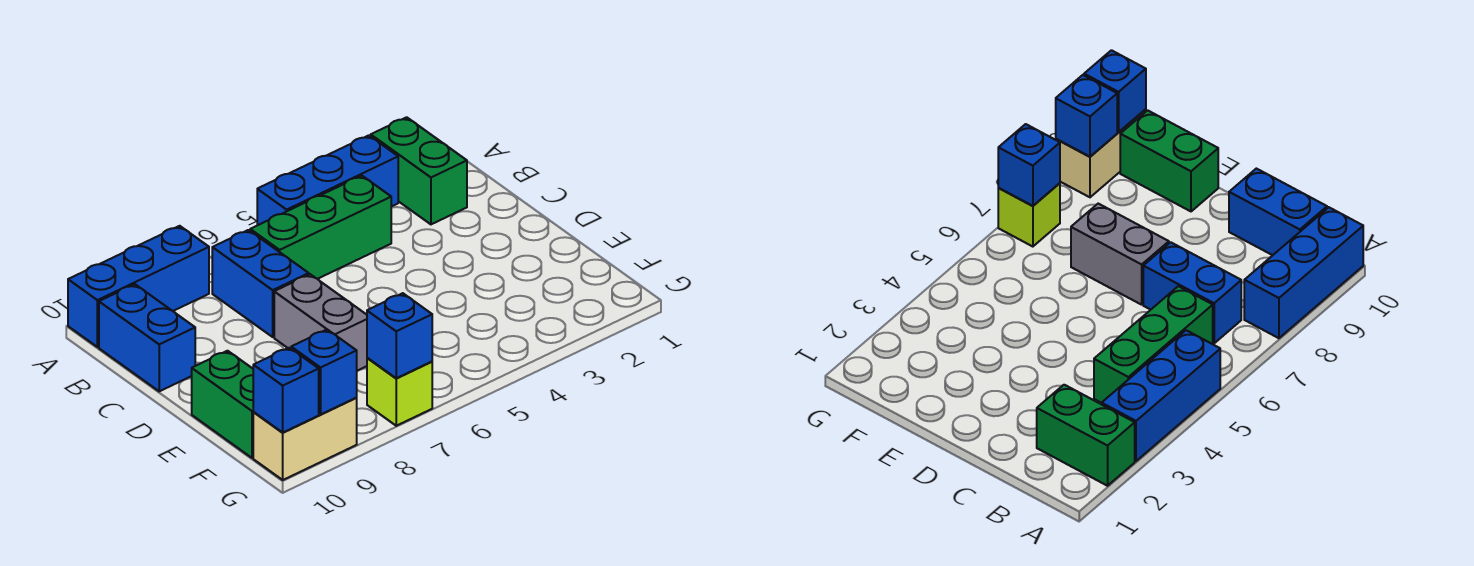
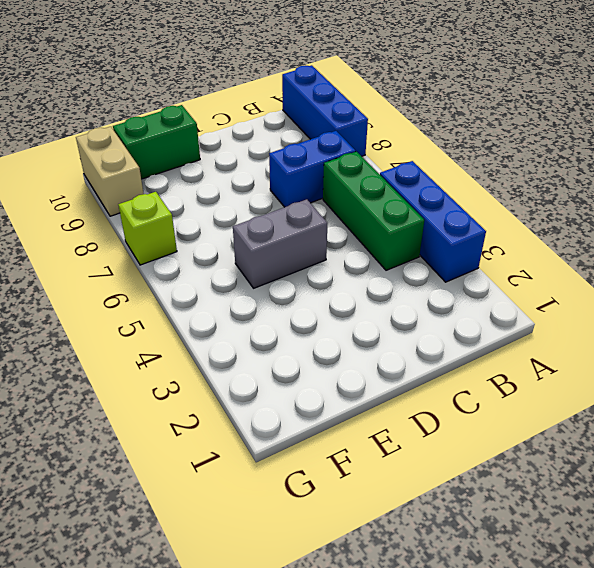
grey 1x2 brick [233,199,327,288] -> grey 1x2 brick moved to [274,274,367,371]
none -> green 1x2 brick [371,117,467,224]
none -> blue 1x2 brick [99,284,195,391]
none -> blue 1x1 brick [367,293,432,378]

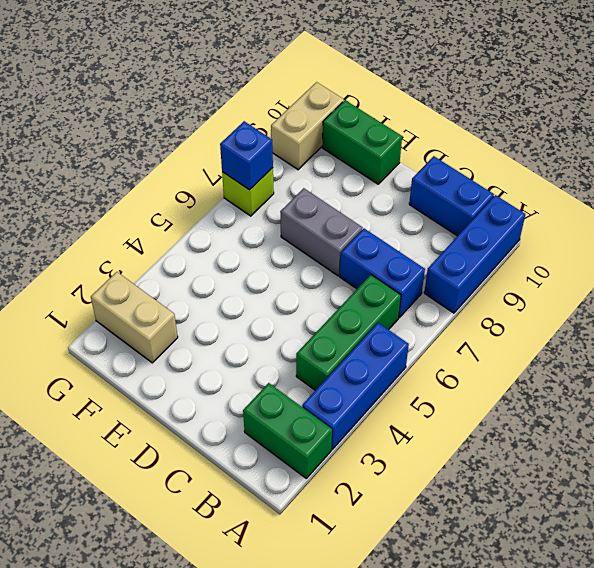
tan 1x2 brick [91,272,178,363] -> none
none -> blue 1x1 brick [291,330,357,414]
none -> blue 1x1 brick [253,348,319,433]

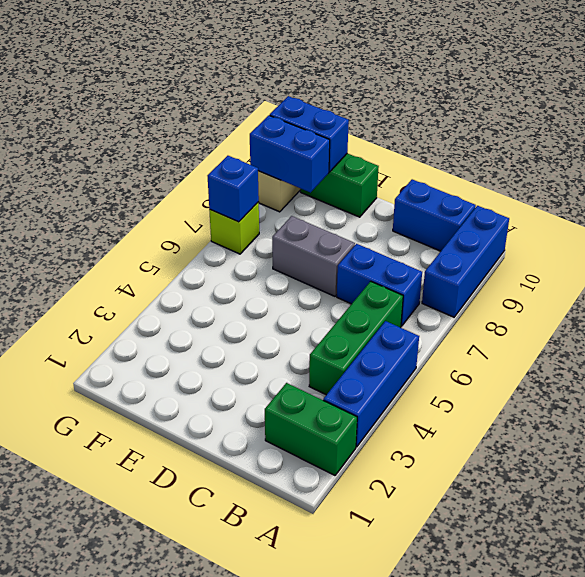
blue 1x2 brick [250,115,330,192] -> blue 1x1 brick [291,330,357,414]
blue 1x2 brick [270,96,349,172] -> blue 1x1 brick [253,348,319,433]

